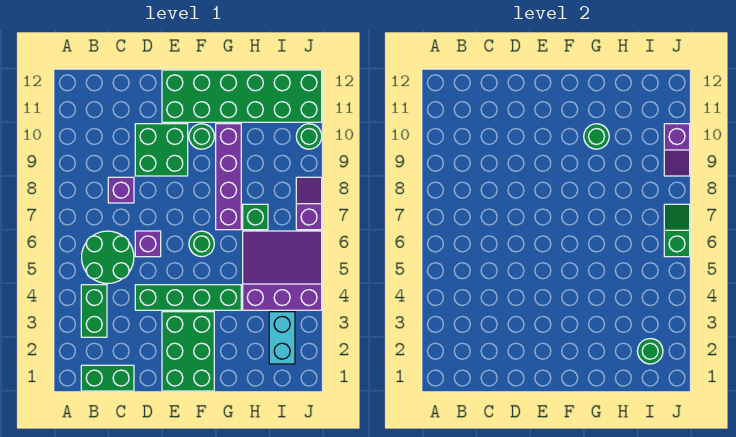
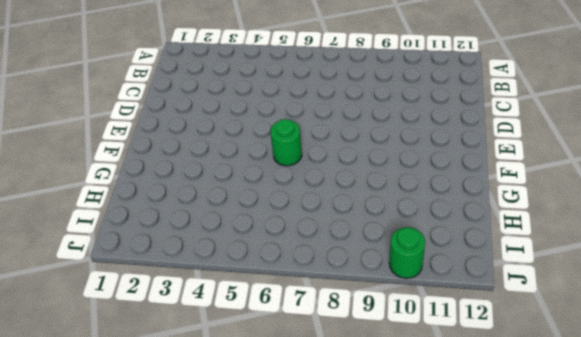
none -> green 1x2 brick [81,365,134,391]
none -> green 1x2 brick [81,285,107,337]
none -> green 2x2 round brick [82,231,134,283]

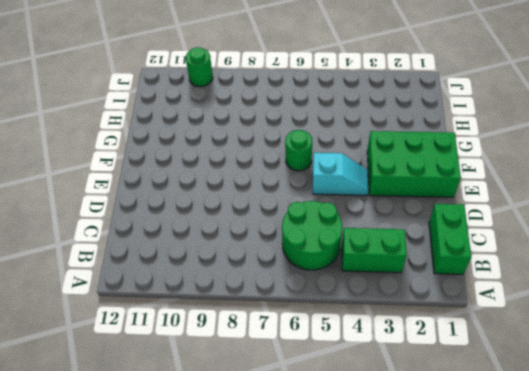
cyan 1x2 slope [313,153,368,195] -> green 1x4 brick [135,285,241,310]
none -> purple 1x1 brick [108,177,134,203]
none -> purple 1x1 brick [135,231,161,257]
none -> green 2x2 brick [135,124,188,176]

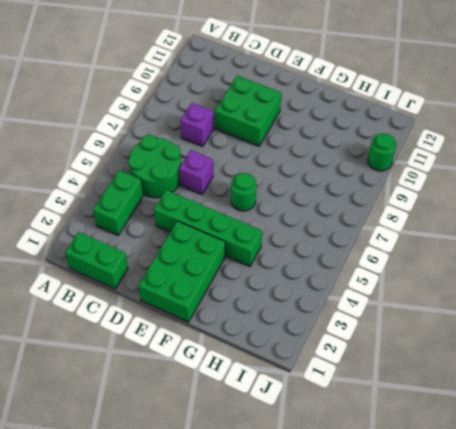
none -> green 2x6 brick [162,70,322,122]
none -> green 1x1 round brick [189,124,214,149]
none -> purple 1x4 brick [216,124,241,230]

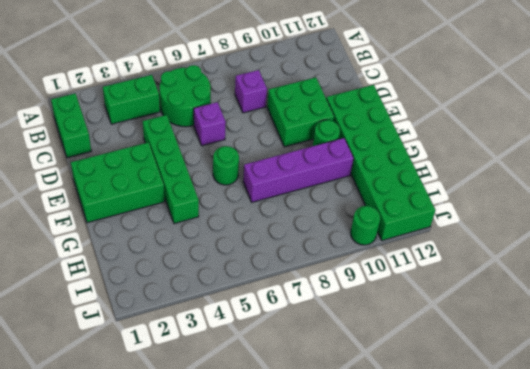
none -> purple 3x3 slope [243,231,322,310]
none -> green 1x1 brick [243,204,268,230]
none -> cyan 1x2 brick [269,312,295,364]

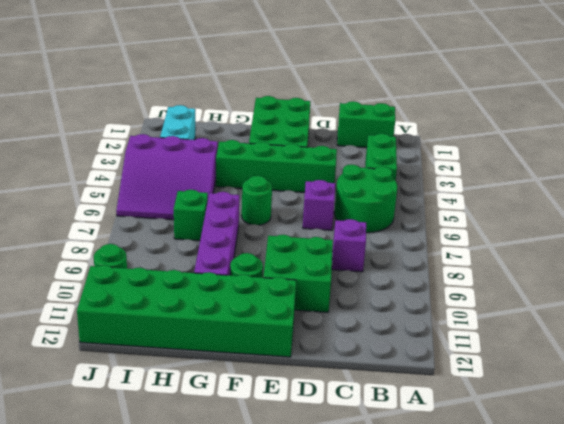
none -> purple 1x2 slope [296,177,322,230]
none -> green 1x1 round brick [584,124,609,149]
none -> green 1x1 round brick [637,339,663,364]

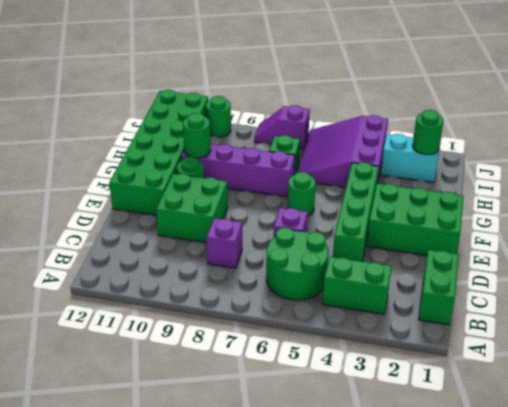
none -> green 1x2 slope [664,204,690,257]
none -> purple 1x2 slope [664,124,690,176]

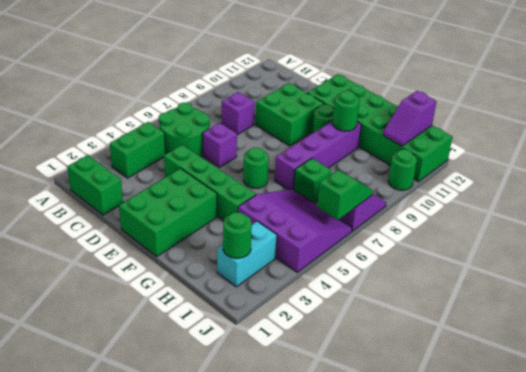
purple 1x2 slope [383,91,437,146] -> purple 1x2 slope moved to [664,124,690,176]

